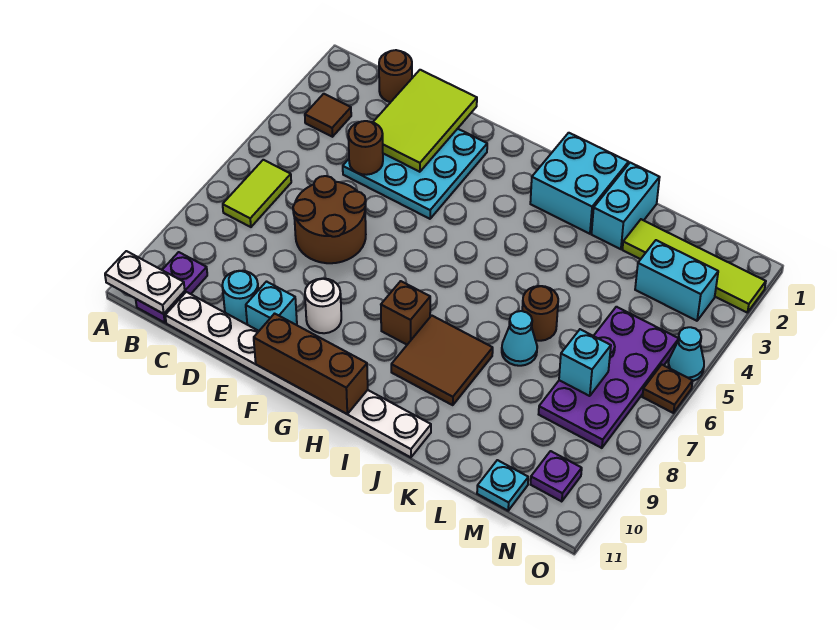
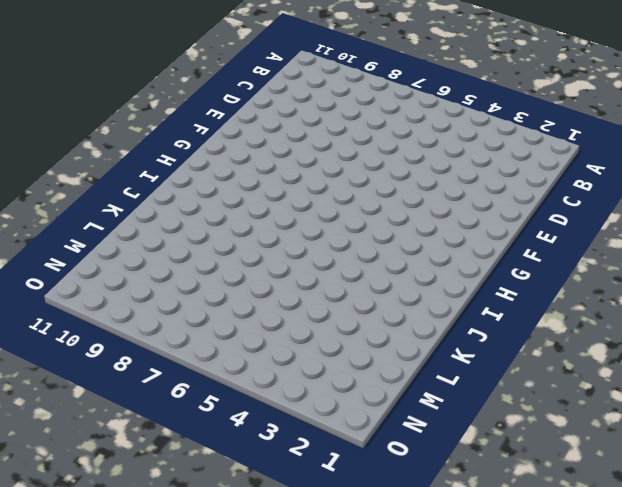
none -> brown 1x1 tile [305,94,351,137]
none -> lime 1x2 tile [223,160,291,227]
none -> purple 1x2 plate [136,252,207,323]

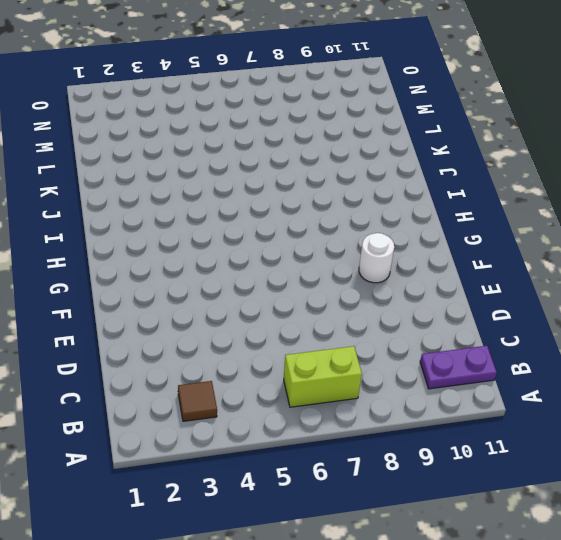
lime 1x2 brick [284,346,362,407] -> lime 1x2 tile [223,160,291,227]
none -> brown 1x1 round brick [379,50,412,102]
none -> white 1x8 plate [165,292,431,457]
none -> cyan 3x3 plate [343,129,487,219]

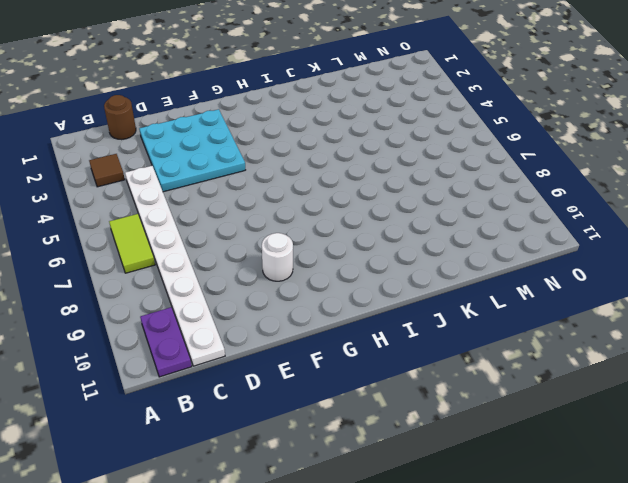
white 1x8 plate [125,166,225,366] -> white 1x8 plate turned to [165,292,431,457]
none -> brown 2x2 round brick [293,176,366,263]
none -> cyan 1x1 round brick [222,271,258,324]
none -> cyan 1x1 brick [246,282,297,331]

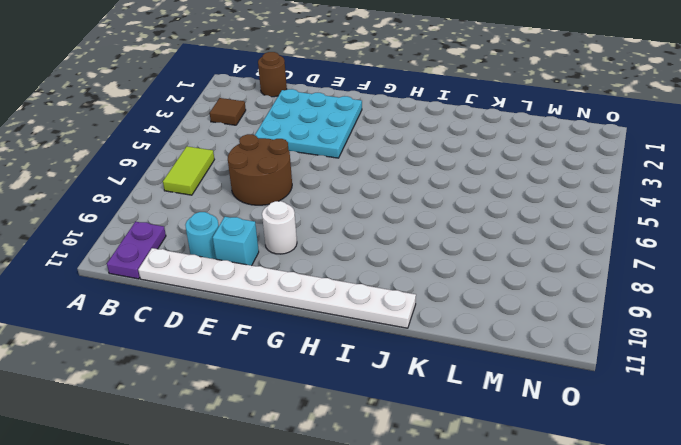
none -> brown 1x1 brick [381,281,430,345]
none -> cyan 2x2 brick [530,133,628,234]
none -> brown 2x2 tile [391,316,493,405]

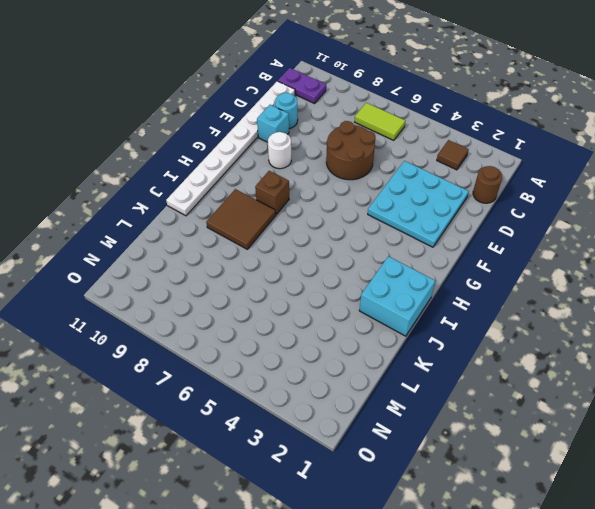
none -> cyan 1x2 brick [591,163,660,249]
none -> brown 1x1 round brick [522,286,558,341]
none -> cyan 1x1 cone [502,311,537,366]

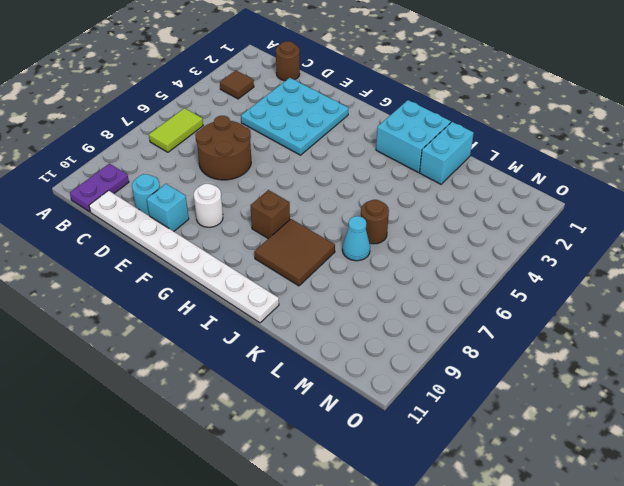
none -> lime 1x4 tile [622,219,766,313]
none -> cyan 1x2 brick [635,240,718,321]
none -> purple 2x4 plate [539,307,678,448]

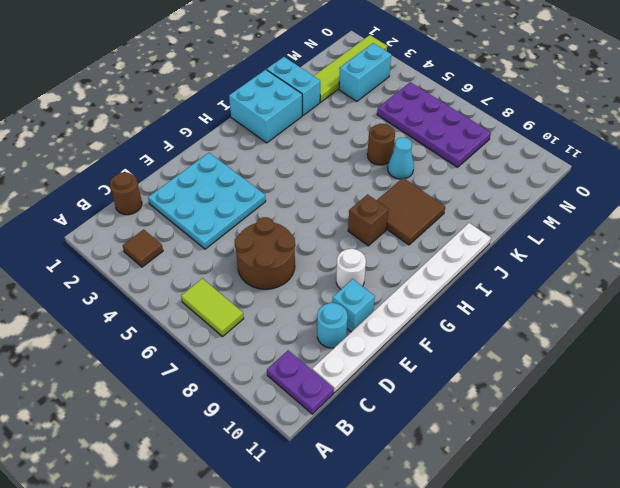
none -> cyan 1x1 plate [477,460,528,511]
none -> purple 1x1 plate [531,451,582,502]
none -> cyan 1x1 cone [668,327,704,381]

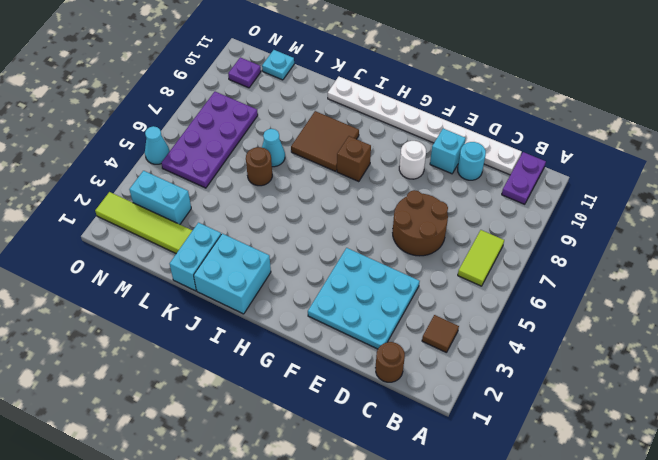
none -> brown 1x1 plate [642,365,693,413]
none -> white 1x2 plate [105,251,185,314]
none -> lime 2x3 tile [373,70,477,172]

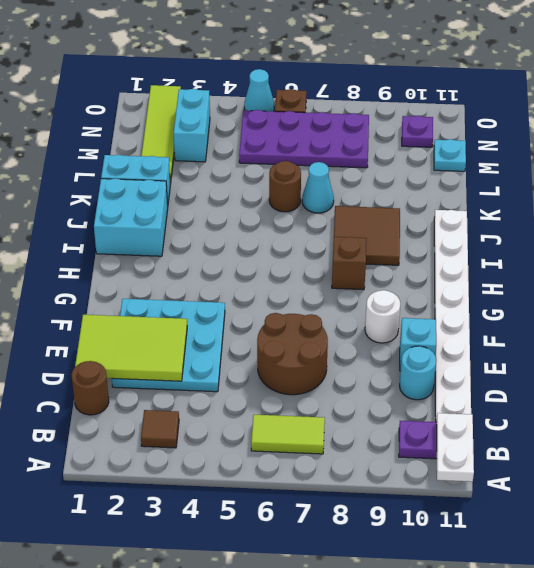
none -> brown 1x1 round brick [348,121,383,175]
none -> brown 1x3 brick [254,314,368,414]
none -> cyan 1x1 brick [559,329,611,396]

